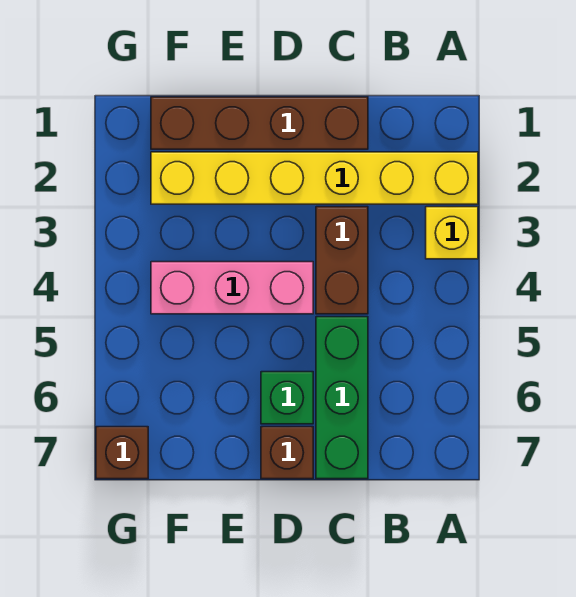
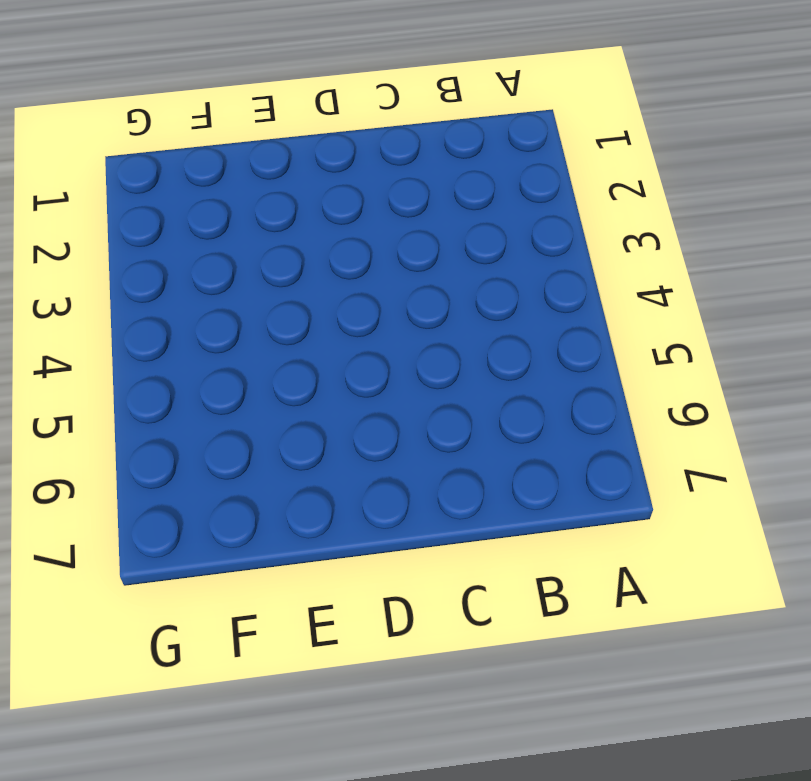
none -> yellow 1x6 brick [151,152,478,204]
none -> yellow 1x1 brick [426,207,478,259]

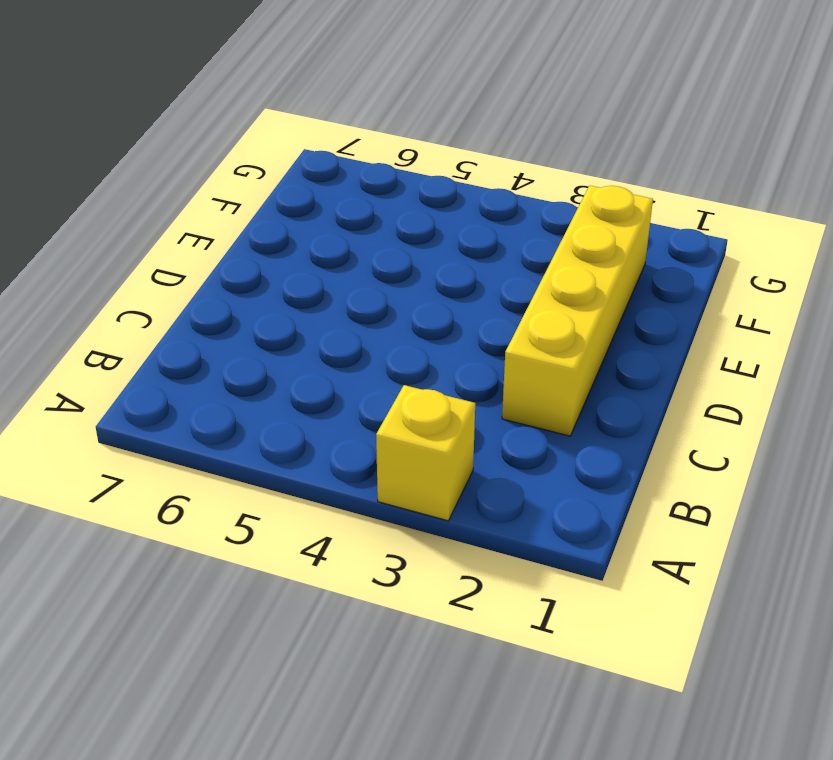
yellow 1x4 brick [502,185,653,436] -> yellow 1x6 brick [151,152,478,204]
none -> brown 1x4 brick [151,97,368,149]
none -> brown 1x2 brick [316,207,368,314]

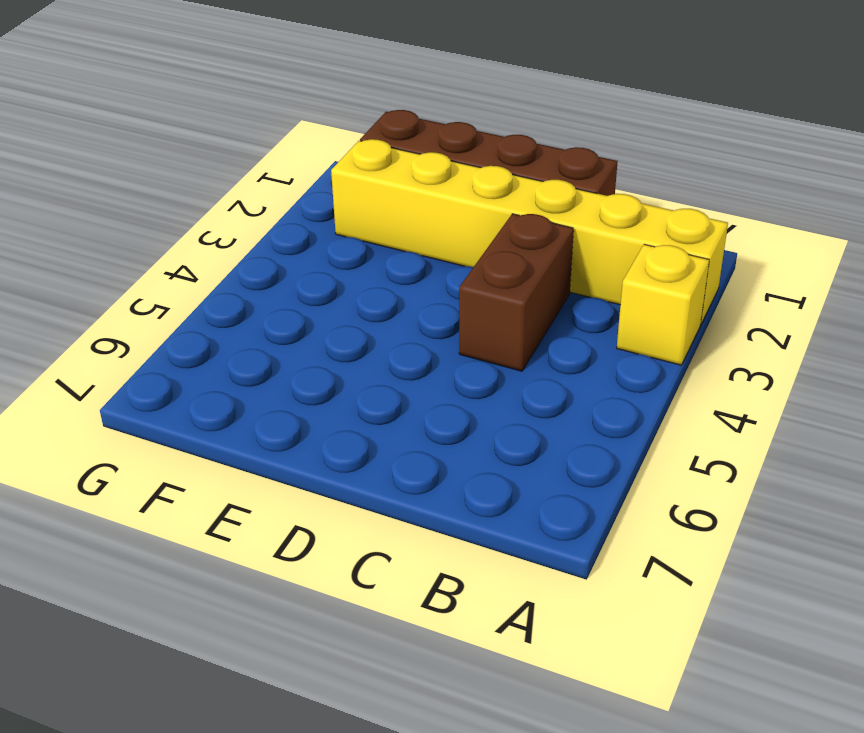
none -> green 1x3 brick [316,317,368,479]
none -> pink 1x3 brick [151,262,313,314]

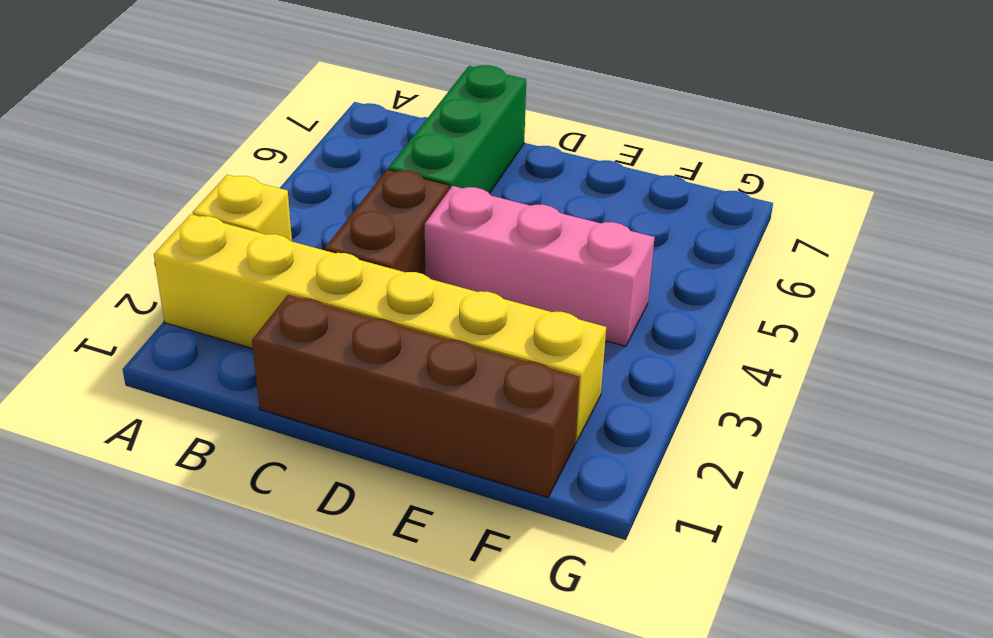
none -> green 1x1 brick [261,372,313,424]
none -> brown 1x1 brick [261,427,313,479]

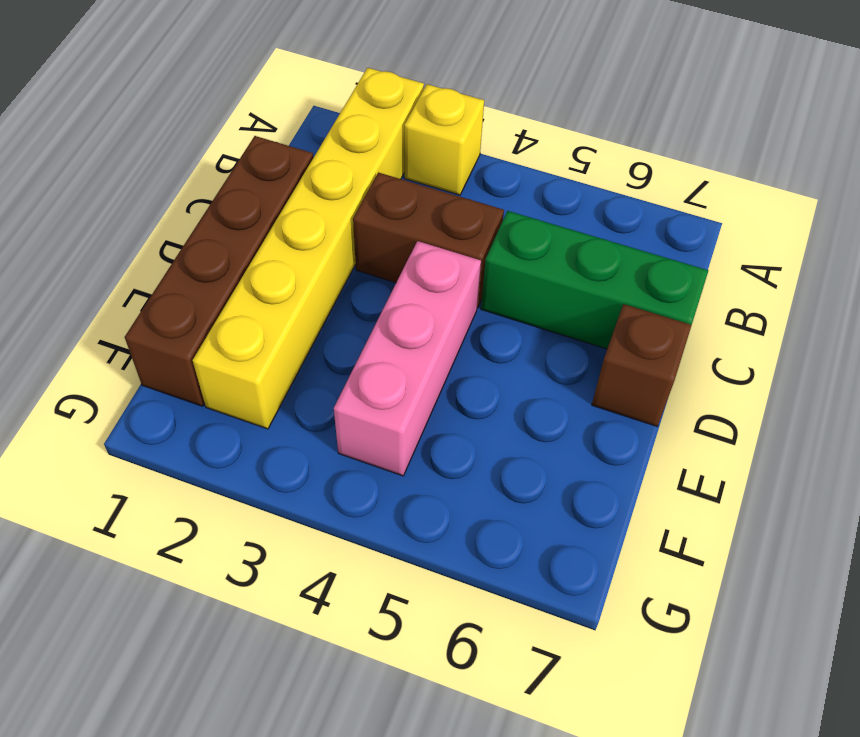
none -> green 1x1 brick [261,372,313,424]
none -> brown 1x1 brick [96,427,148,479]

